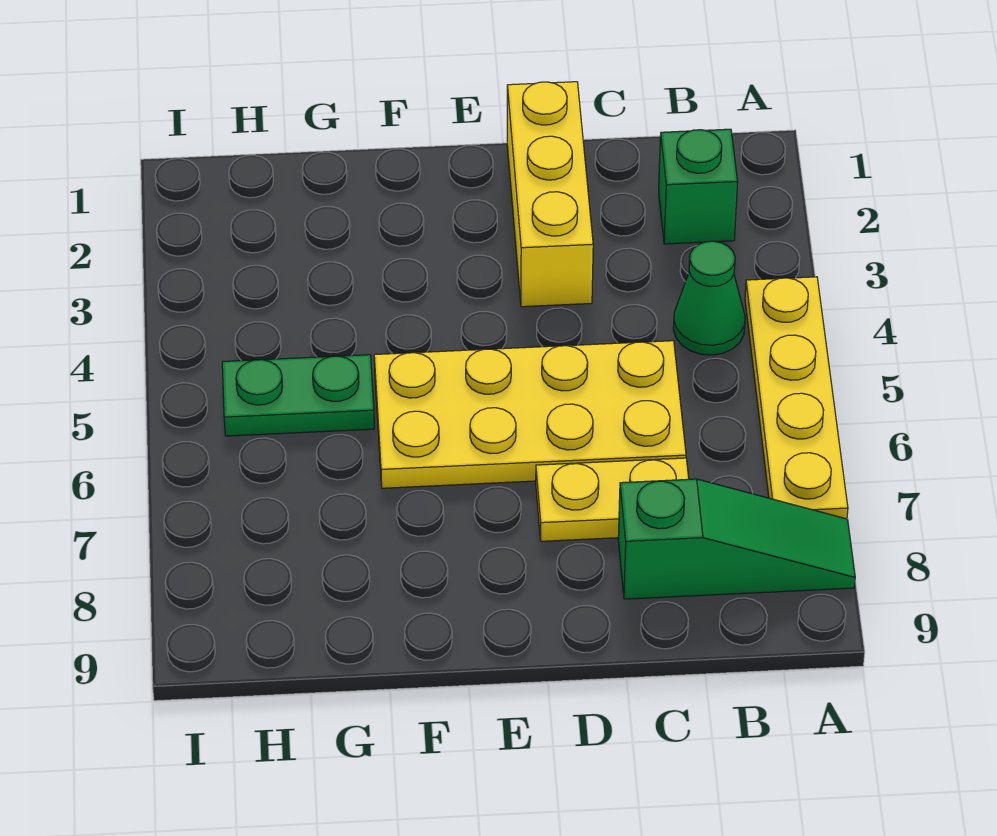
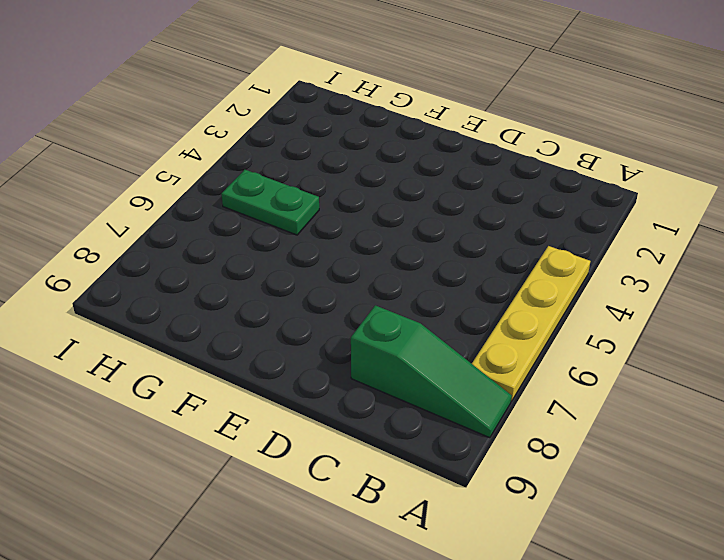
none -> green 1x1 brick [659,129,738,244]
none -> green 1x1 cone [673,241,745,355]

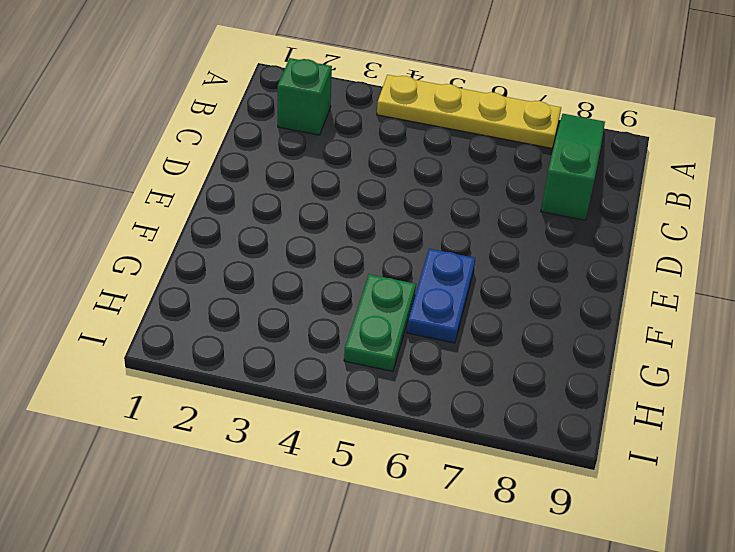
blue 1x2 plate [407,249,475,343] -> yellow 2x4 plate [374,341,686,488]
none -> green 1x1 cone [673,241,745,355]
none -> yellow 1x2 plate [536,458,689,541]

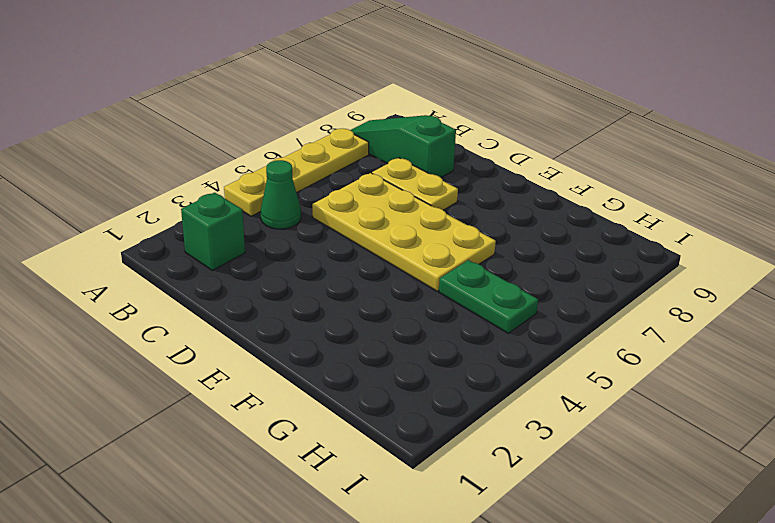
none -> yellow 1x3 brick [507,82,593,307]

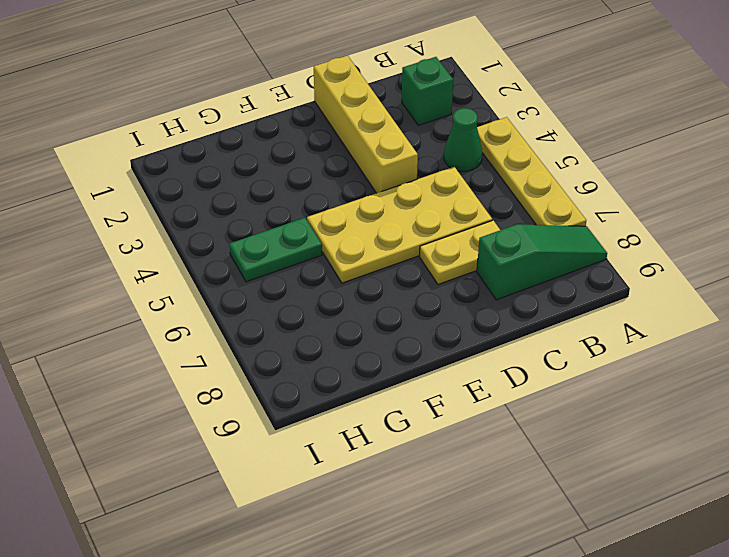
yellow 1x4 brick [314,56,418,193] -> yellow 1x3 brick [507,82,593,307]

